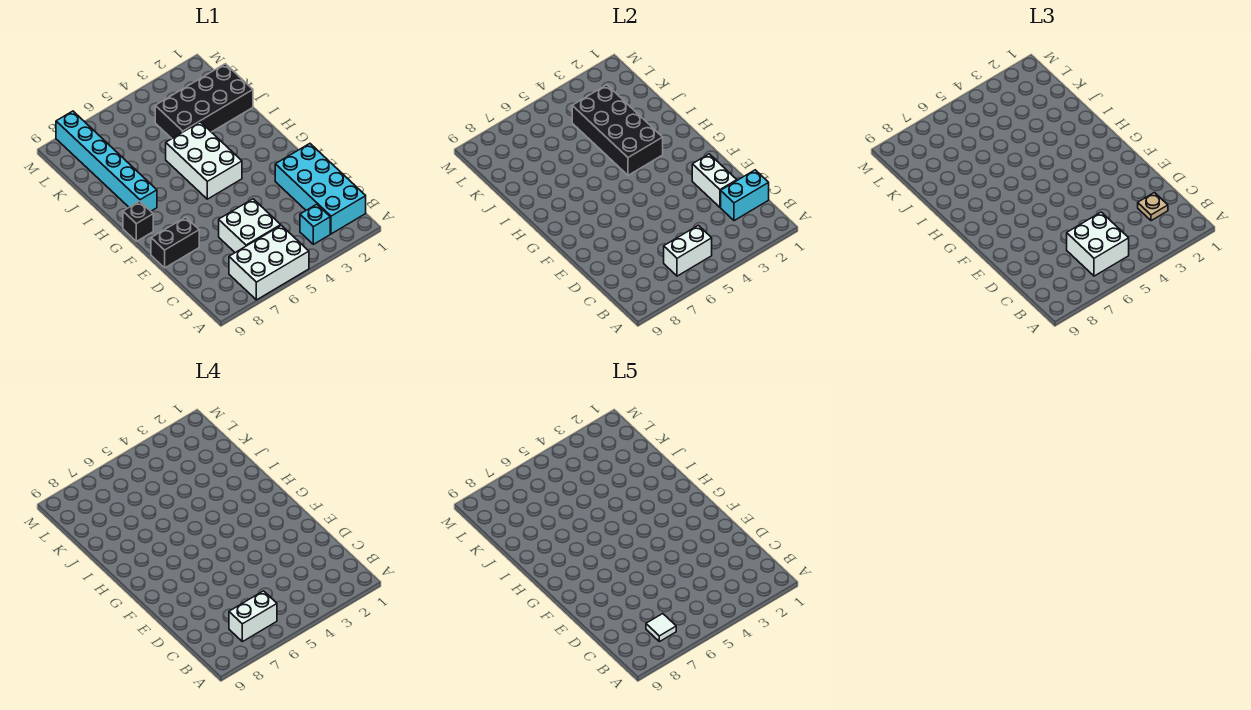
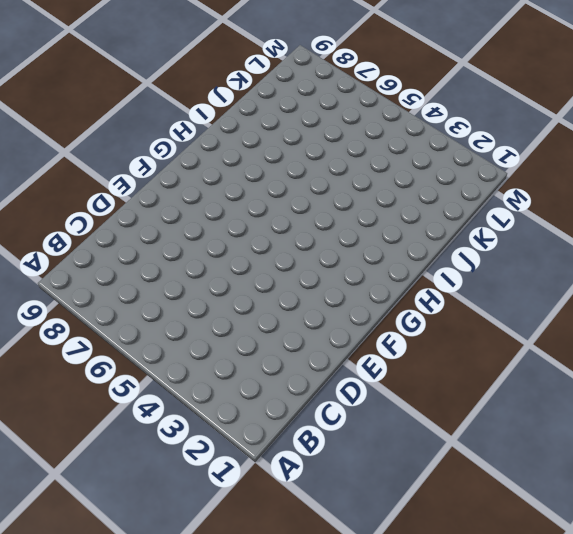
none -> white 2x3 brick [229,225,309,300]
none -> cyan 2x4 brick [275,144,366,234]
none -> cyan 1x1 brick [300,204,330,244]

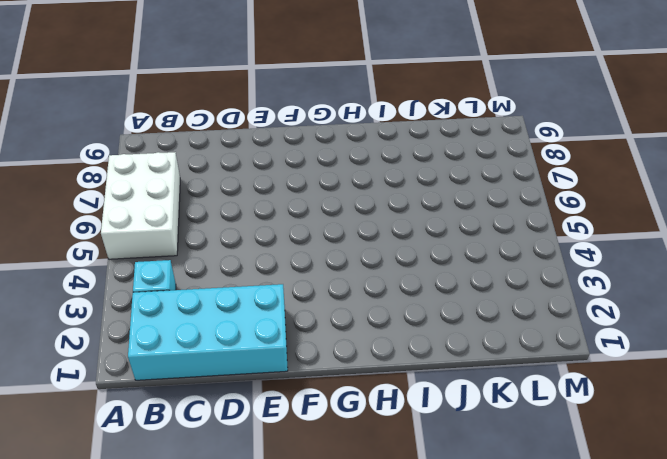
none -> white 2x2 brick [219,199,281,252]
none -> black 1x2 brick [151,217,199,268]
none -> white 2x3 brick [166,122,242,199]

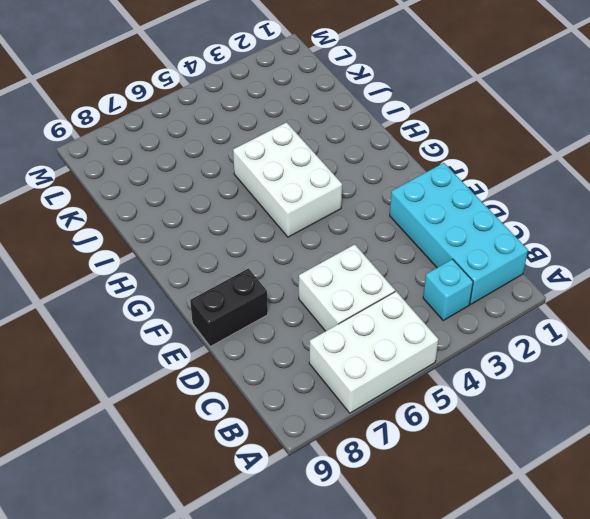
none -> black 1x1 brick [123,201,153,241]
none -> cyan 1x6 brick [56,111,157,211]
none -> black 2x4 brick [155,64,253,138]

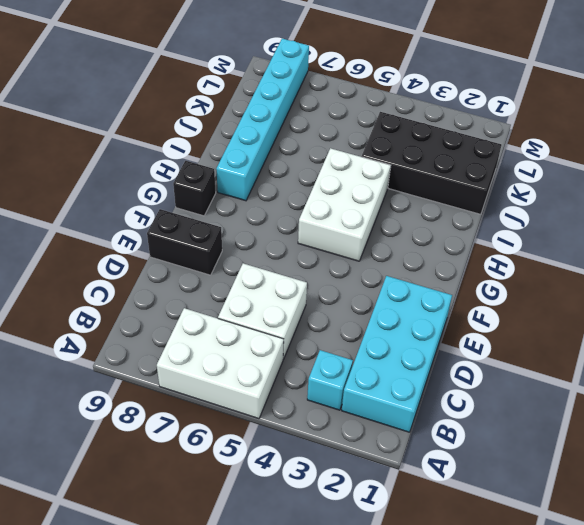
none -> white 1x2 brick [664,225,712,276]
none -> cyan 1x2 brick [721,170,769,221]
none -> white 1x2 brick [692,154,737,207]

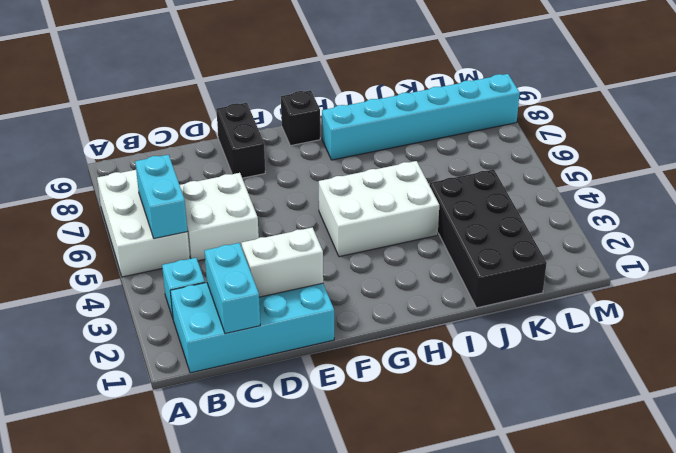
cyan 1x2 brick [135,155,187,239] -> white 1x2 brick [664,225,712,276]
none -> black 2x4 brick [572,85,663,175]
none -> white 2x2 brick [1067,212,1129,276]
none -> tan 1x1 plate [1138,193,1168,221]

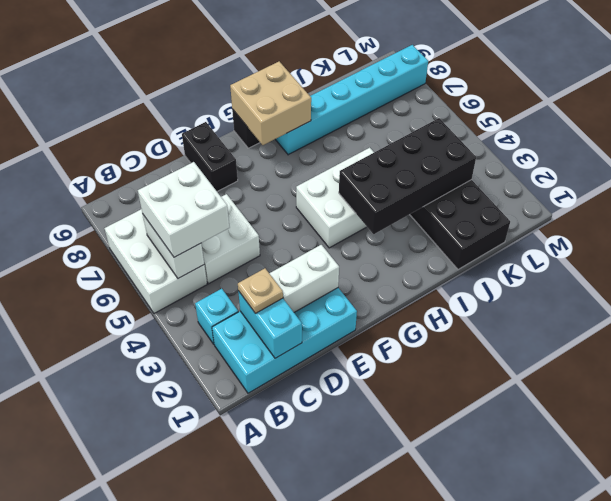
tan 2x2 brick [230,61,311,145] -> none
none -> white 1x2 brick [229,591,277,642]
none -> white 1x1 tile [646,614,676,642]

